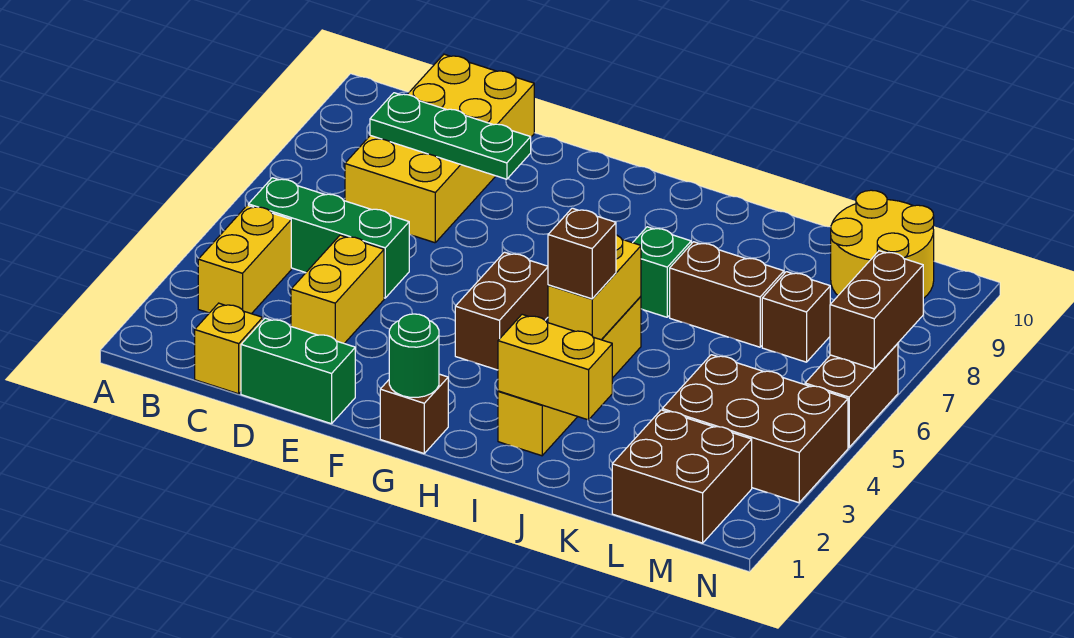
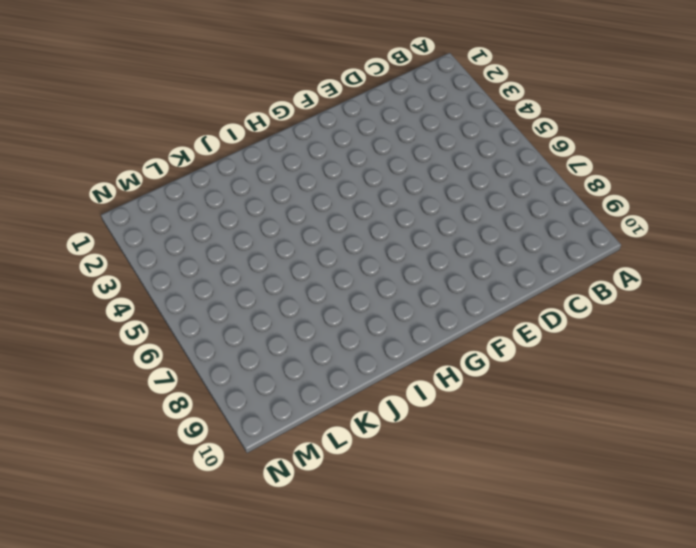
none -> yellow 1x2 brick [198,205,291,314]
none -> green 1x3 brick [248,178,409,298]
none -> yellow 1x1 brick [195,303,263,394]

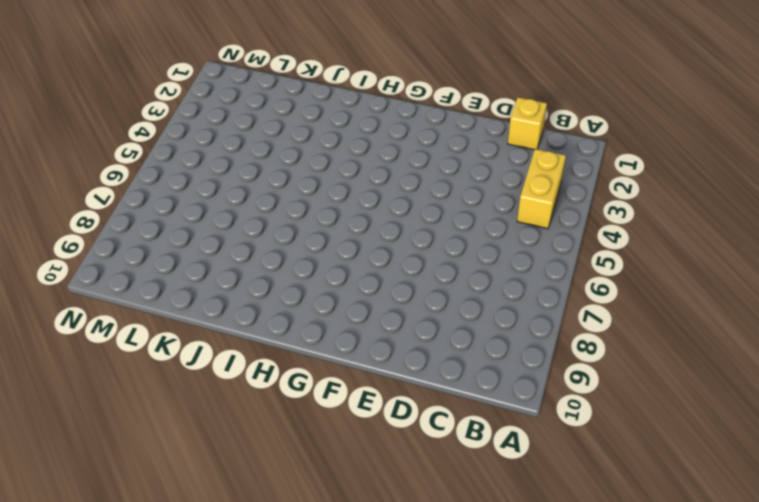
none -> green 1x3 brick [248,178,409,298]
none -> yellow 2x4 brick [345,54,534,243]
none -> green 1x2 brick [241,318,355,424]

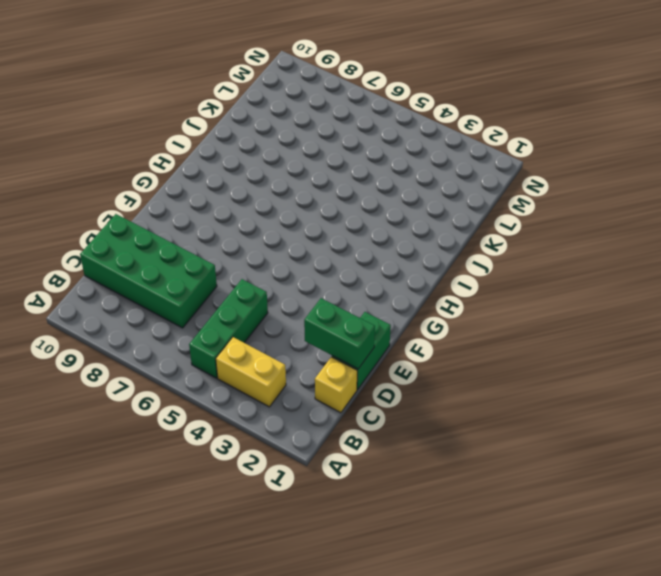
green 2x4 brick [80,214,217,328] -> yellow 2x4 brick [345,54,534,243]
green 1x2 brick [304,298,375,369] -> none
none -> yellow 1x2 brick [291,235,384,343]
none -> brown 1x1 brick [380,374,448,453]
none -> brown 1x2 brick [455,252,548,370]

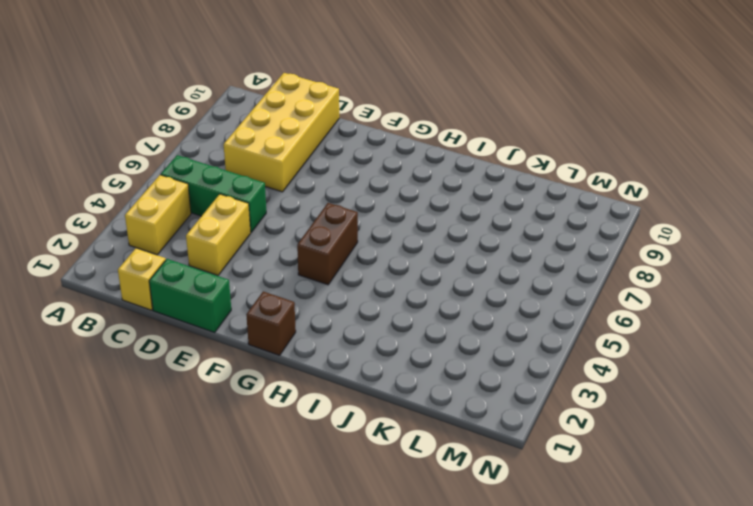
none -> yellow 1x4 brick [498,297,641,456]
none -> green 1x1 brick [633,227,691,317]
none -> brown 1x2 brick [670,242,784,347]

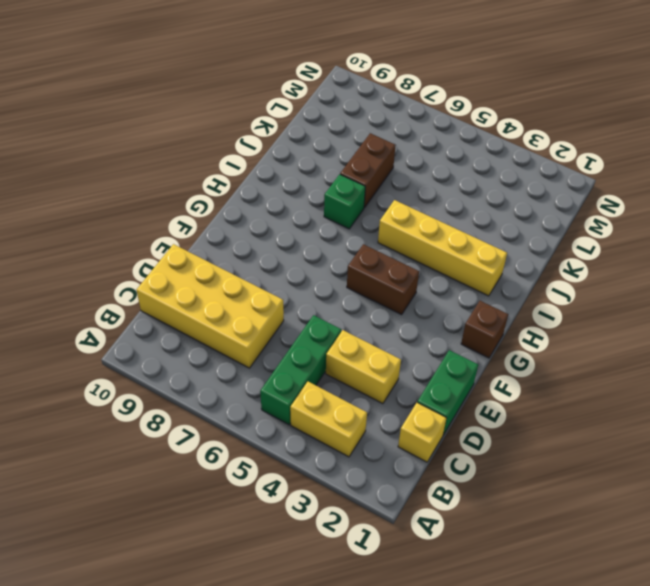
none -> brown 2x2 brick [612,410,752,543]
none -> brown 2x3 brick [662,355,848,503]
none -> brown 1x1 brick [762,272,830,362]

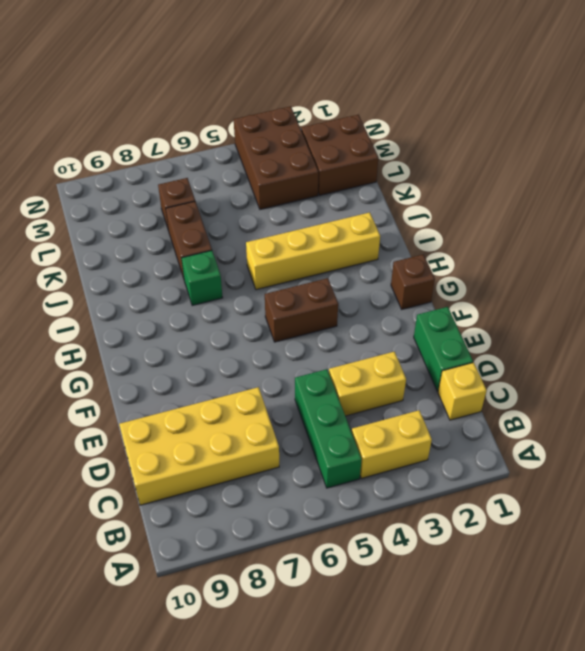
none -> yellow 2x2 round brick [831,190,934,299]
none -> brown 1x2 brick [805,344,898,447]
none -> green 1x3 plate [370,93,531,179]

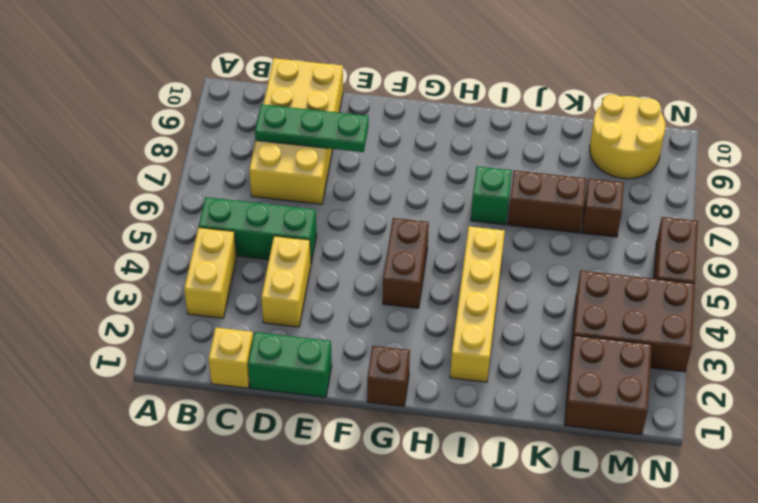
none -> green 1x1 round brick [389,314,439,397]
none -> yellow 1x2 brick [498,314,612,420]
none -> yellow 1x2 brick [548,235,641,340]

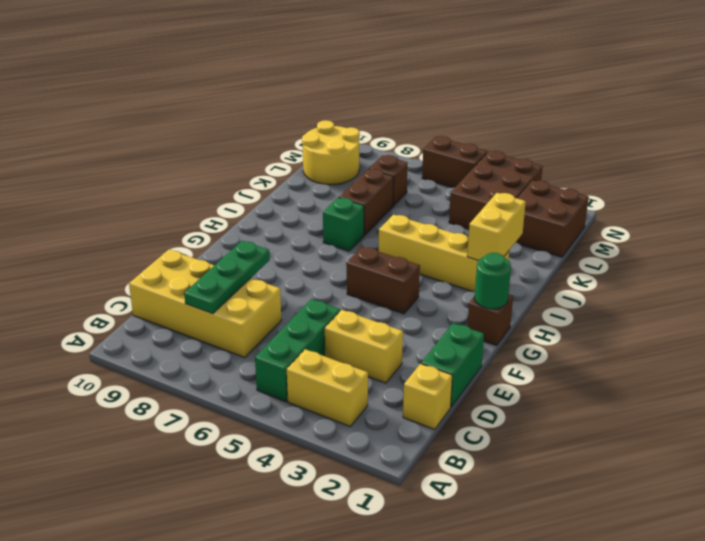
none -> yellow 1x2 brick [548,235,641,340]
none -> brown 1x2 brick [830,251,923,369]
none -> brown 1x1 brick [548,208,616,299]

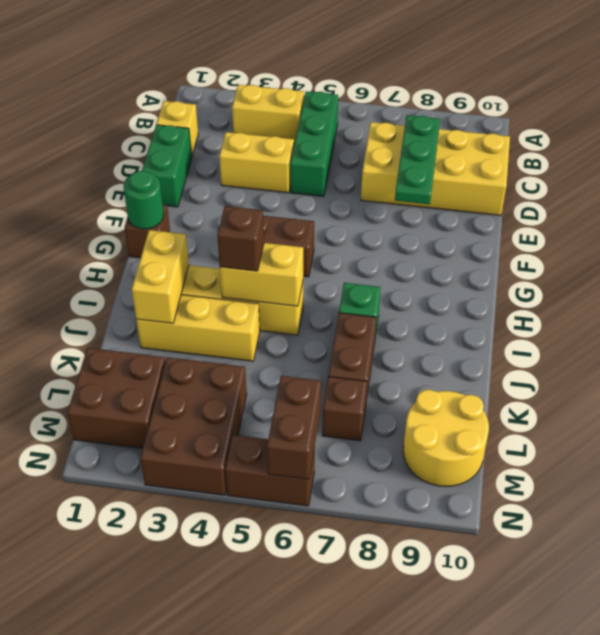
yellow 1x3 brick [136,295,260,361] -> none
brown 1x2 brick [267,376,321,479] -> brown 1x2 brick turned to [830,251,923,369]

